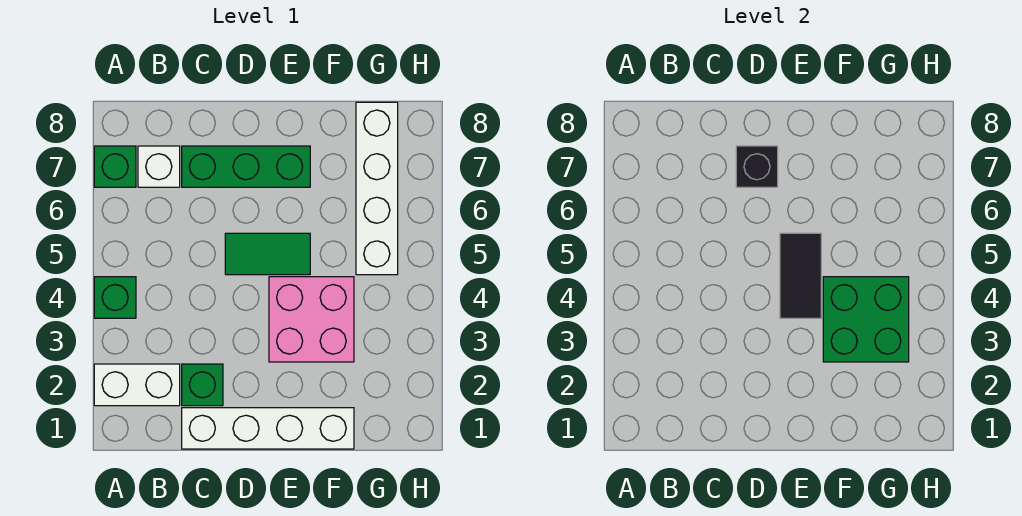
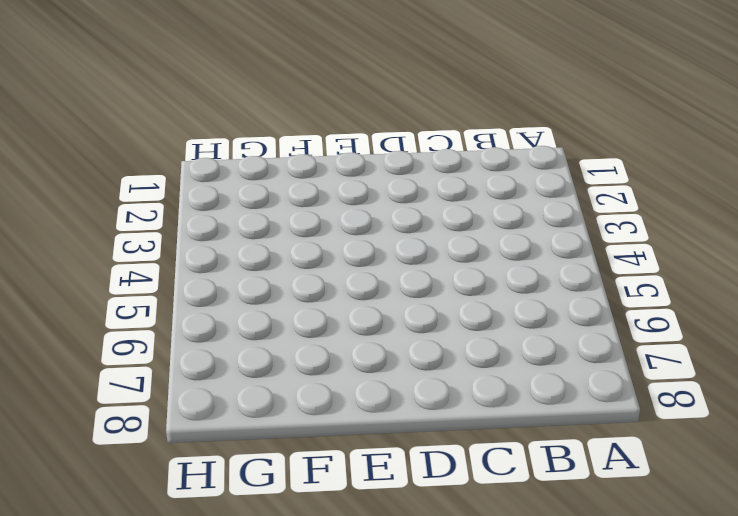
none -> white 1x2 brick [94,364,180,406]
none -> green 1x1 brick [94,277,136,318]
none -> green 1x1 brick [94,146,136,187]

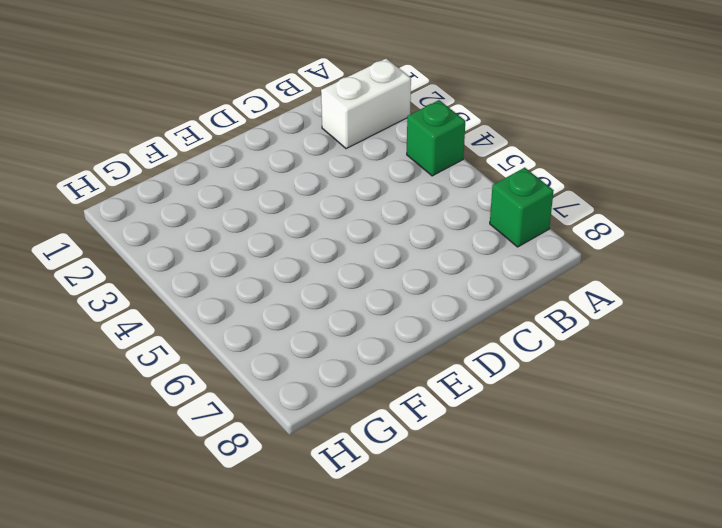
none -> white 1x1 brick [138,146,180,187]
none -> white 1x4 brick [182,408,354,449]
none -> green 1x1 brick [182,364,223,406]

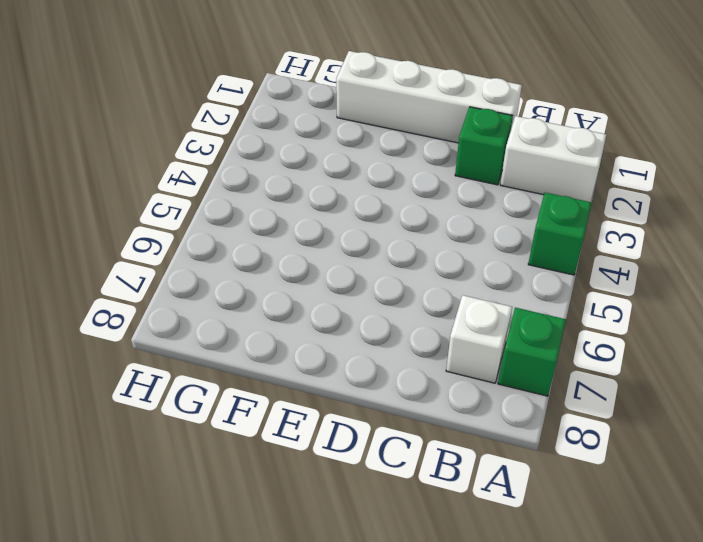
none -> green 1x3 brick [182,146,310,187]
none -> green 1x2 tile [225,233,310,275]
none -> pink 2x2 brick [269,277,354,362]

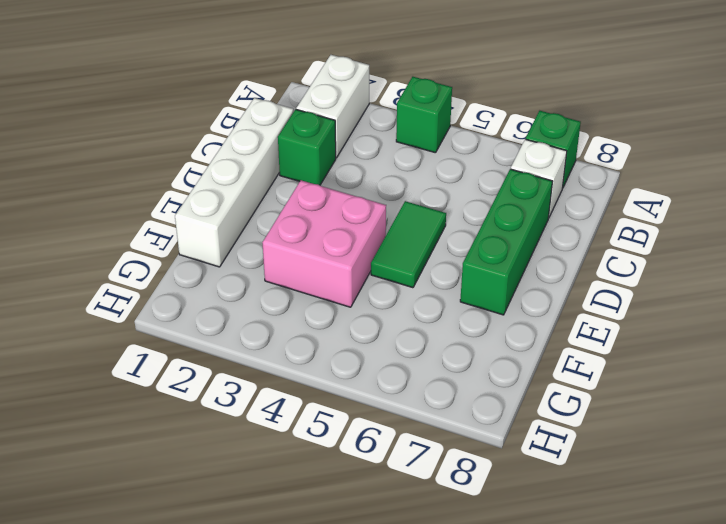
none -> white 1x4 brick [356,102,398,275]
none -> black 1x1 brick [736,146,778,187]
none -> black 1x2 tile [780,233,821,318]

